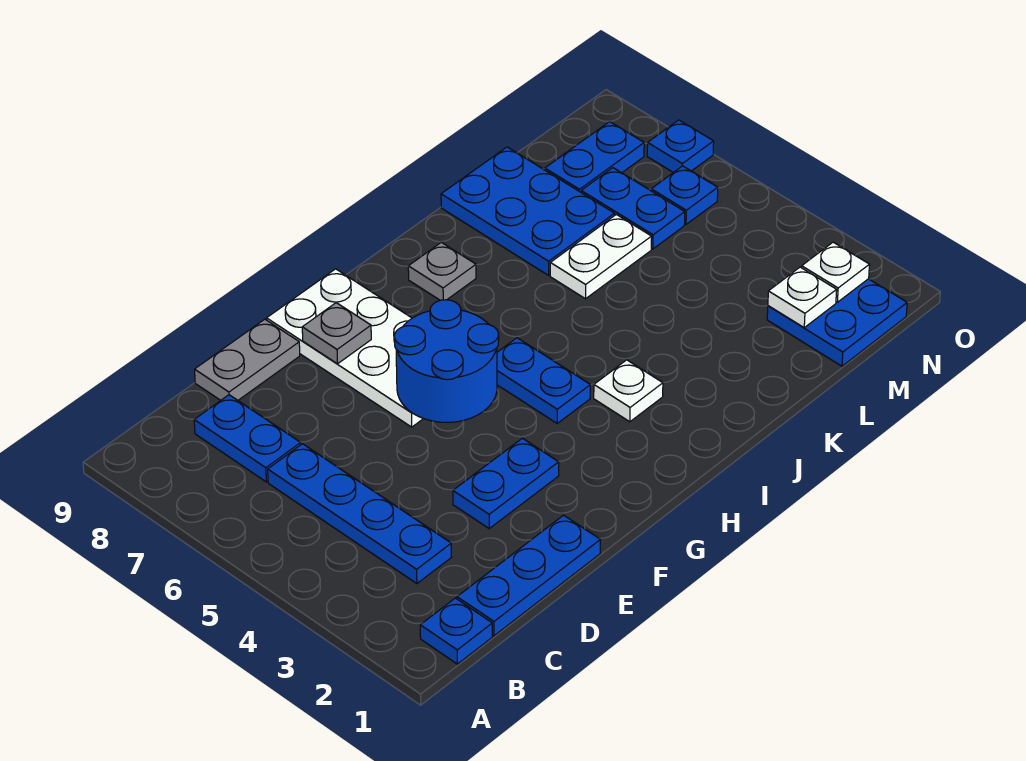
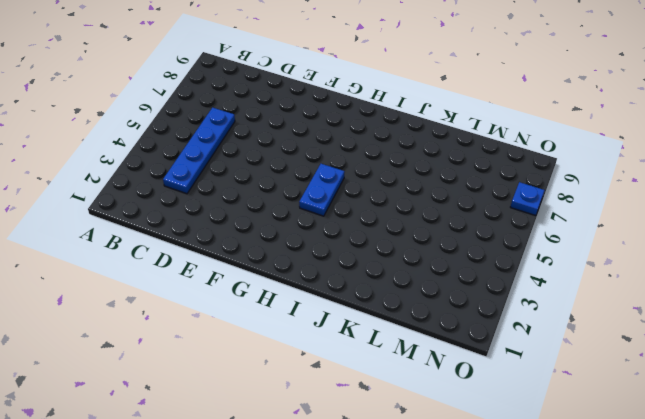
none -> blue 1x1 plate [420,598,492,664]
none -> blue 1x3 plate [457,515,600,636]
none -> blue 1x2 plate [194,395,301,482]

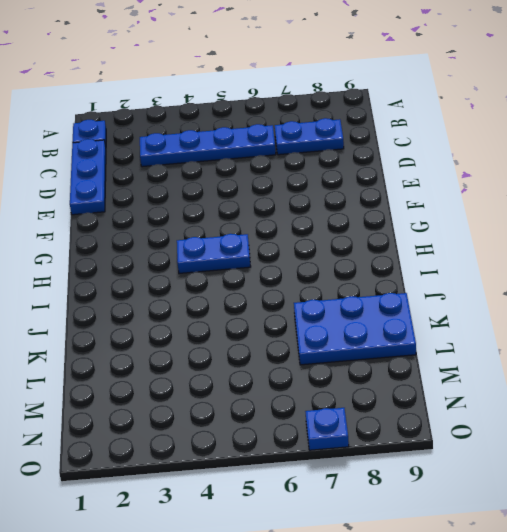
none -> grey 1x2 plate [195,319,300,400]
none -> blue 1x2 plate [453,438,559,528]
none -> white 2x4 plate [267,269,423,427]

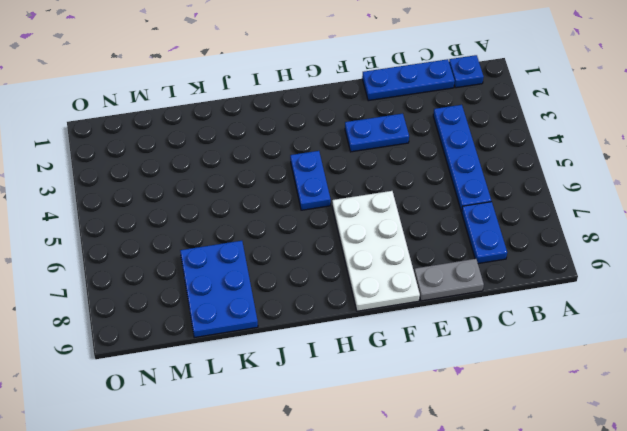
none -> white 1x1 plate [594,360,663,422]
none -> grey 1x1 plate [408,242,476,300]
none -> white 1x2 plate [550,214,652,299]

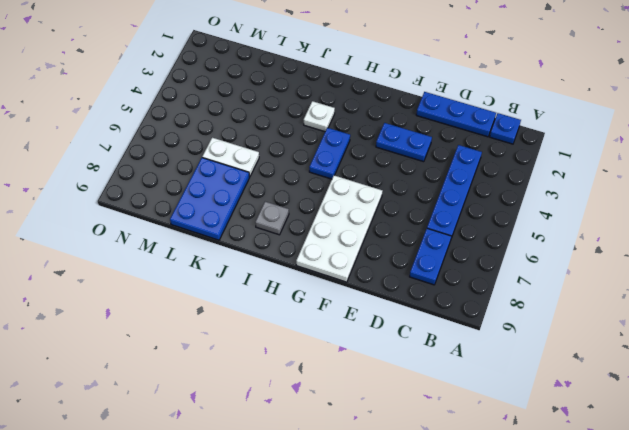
none -> grey 1x2 plate [195,319,300,400]
none -> blue 2x2 plate [767,279,907,366]
none -> blue 1x2 plate [581,168,685,249]

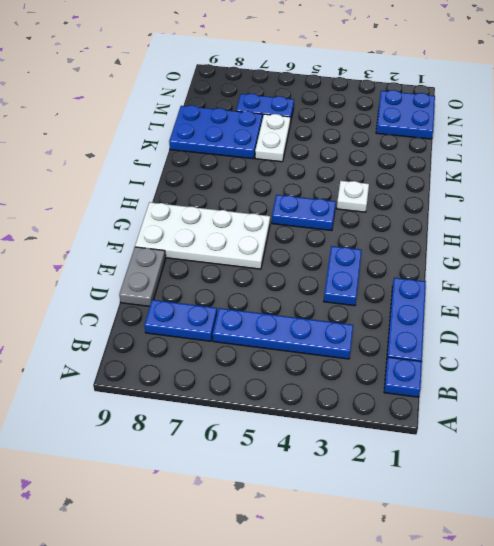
none -> grey 1x1 plate [408,242,476,300]
none -> blue 1x2 plate [545,122,644,192]
none -> blue 1x1 plate [651,166,718,224]

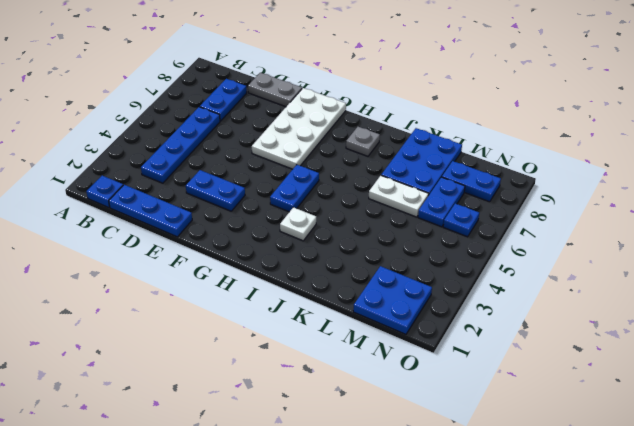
none -> blue 1x1 plate [647,120,714,173]
none -> blue 2x2 round brick [394,300,499,423]
none -> grey 1x1 plate [302,303,371,364]

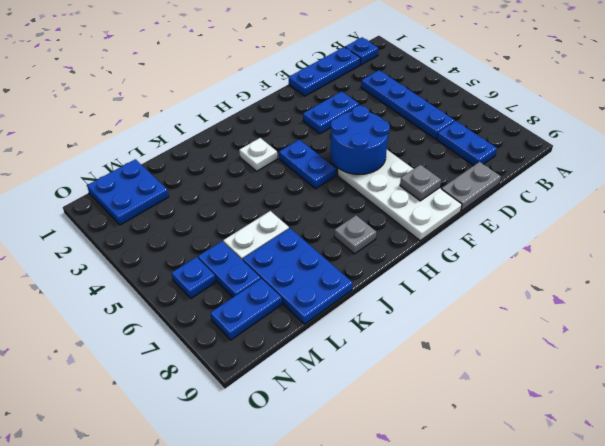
none -> blue 1x1 plate [647,120,714,173]
none -> white 1x1 plate [768,267,837,327]
none -> white 1x1 plate [802,242,870,302]

